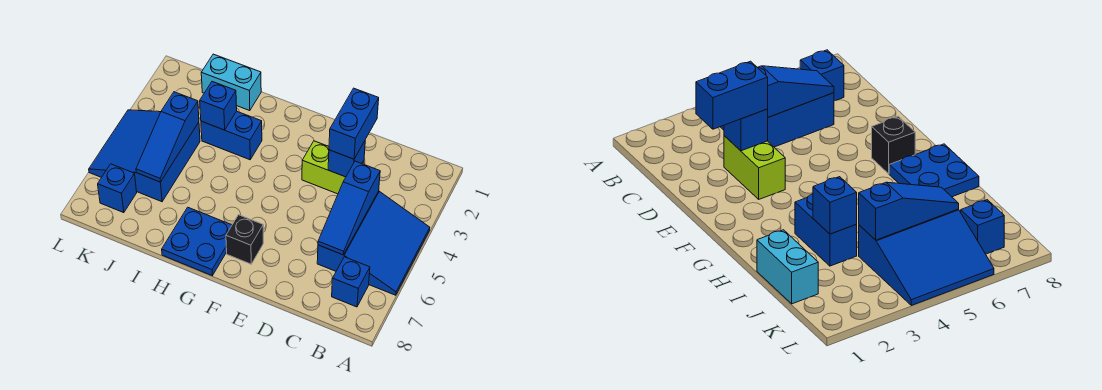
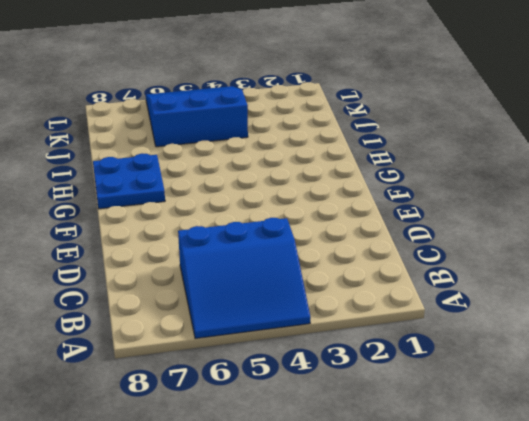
none -> blue 1x1 brick [332,257,370,307]
none -> lime 1x2 brick [302,141,364,194]
none -> black 1x1 brick [226,215,263,264]

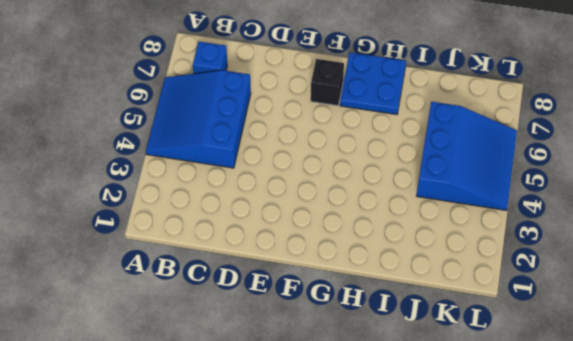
none -> lime 1x2 brick [302,141,364,194]
none -> blue 1x2 brick [201,111,262,160]
none -> cyan 1x2 brick [201,54,261,111]

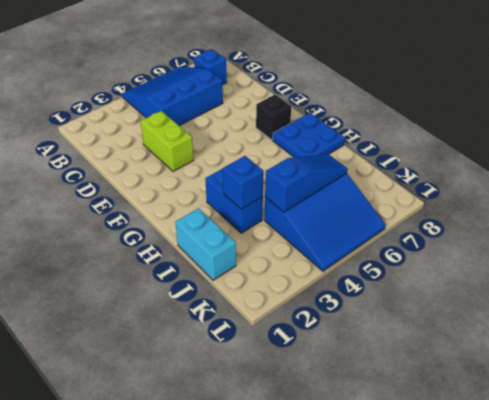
none -> blue 1x1 brick [98,164,137,213]
none -> blue 1x3 slope [318,161,380,255]
none -> blue 1x1 brick [328,141,365,177]

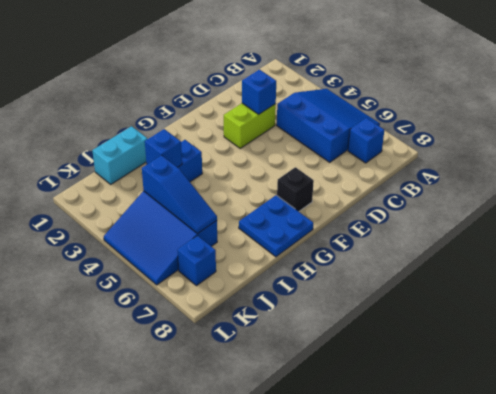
none -> blue 1x3 slope [318,161,380,255]
none -> blue 1x2 brick [329,88,379,159]

